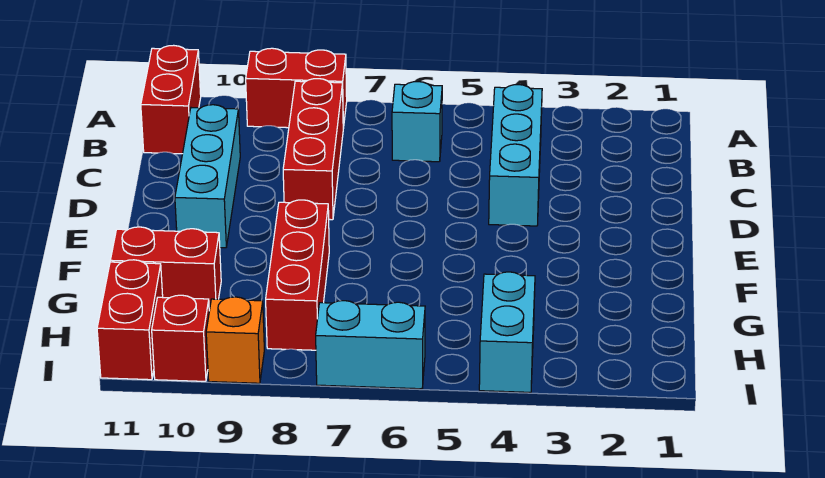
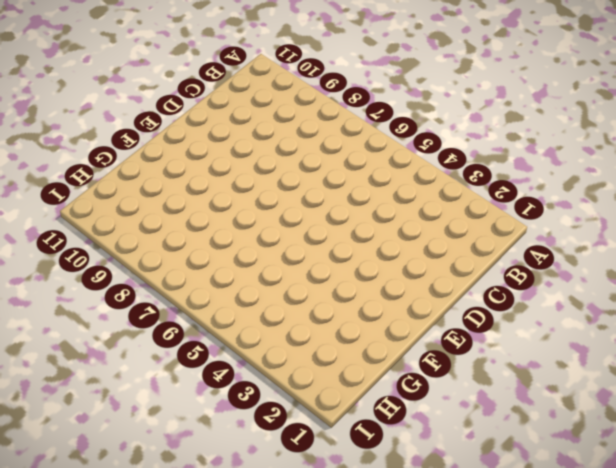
none -> red 1x2 brick [246,48,347,128]
none -> red 1x2 brick [141,45,201,154]
none -> cyan 1x3 brick [489,85,542,226]

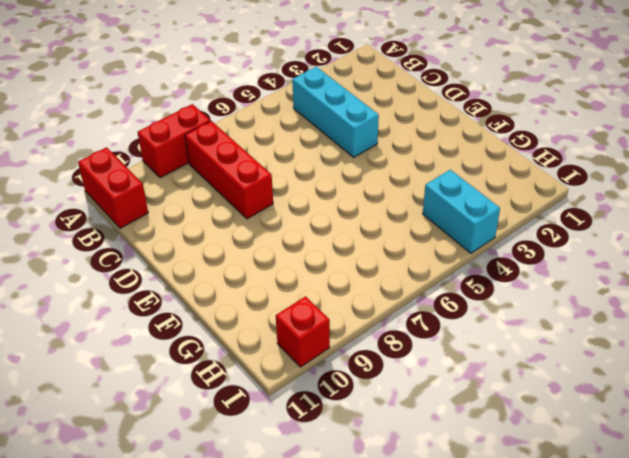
none -> cyan 1x1 brick [392,82,442,162]
none -> cyan 1x3 brick [175,105,240,248]
none -> red 1x3 brick [266,200,329,350]

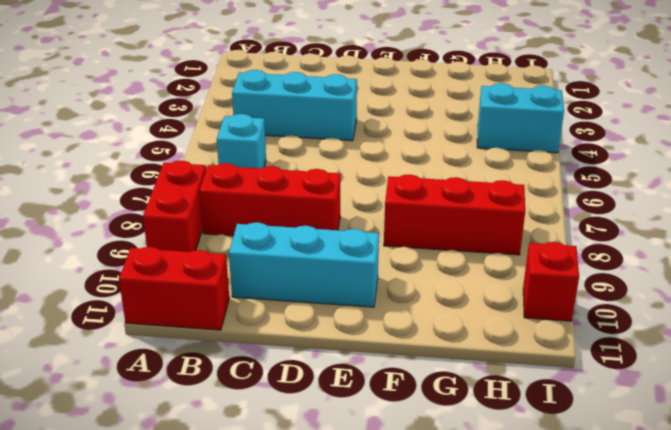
none -> red 1x2 brick [110,227,221,311]
none -> red 1x2 brick [97,260,163,380]
none -> cyan 1x2 brick [316,301,425,389]

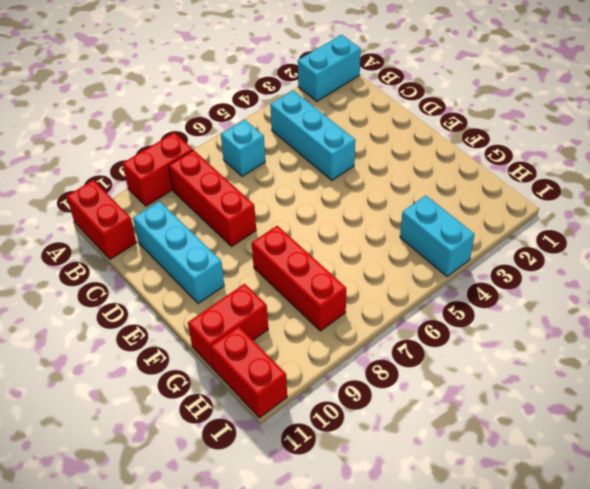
cyan 1x2 brick [298,35,361,101] -> cyan 1x2 brick moved to [316,301,425,389]
none -> orange 1x1 brick [206,297,264,383]
none -> red 1x1 brick [152,295,209,381]

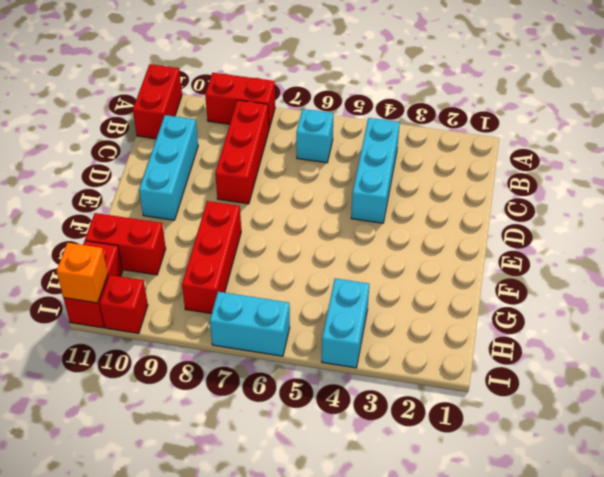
orange 1x1 brick [57,243,108,303] -> orange 1x1 brick moved to [206,297,264,383]

